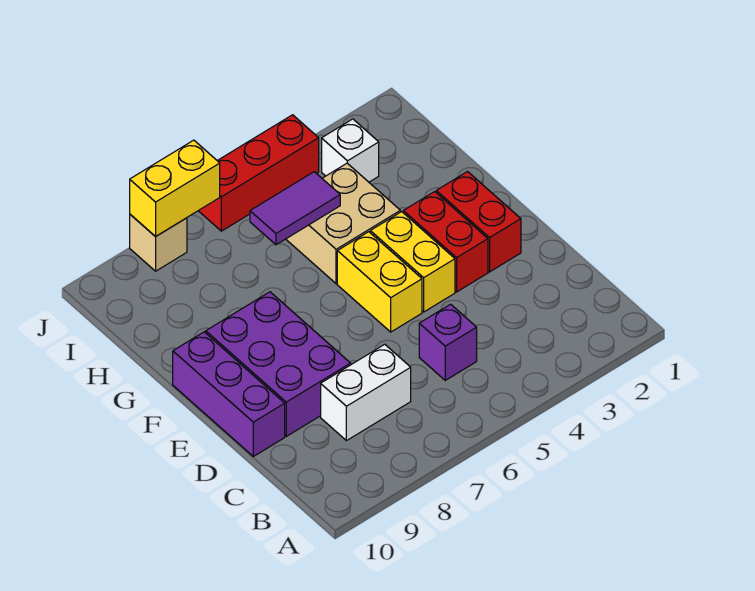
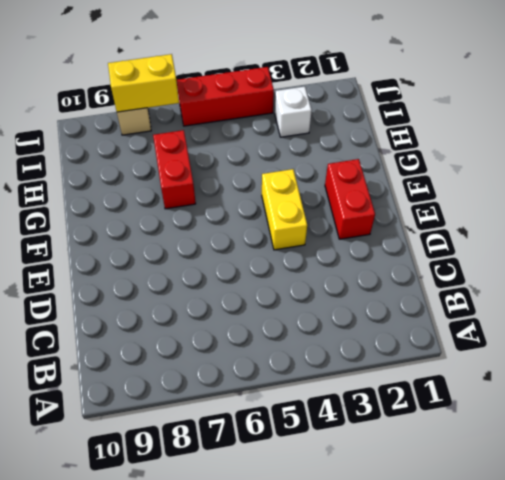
red 1x2 brick [153,130,196,209] -> red 1x2 brick moved to [403,192,488,292]
none -> purple 1x1 brick [419,304,477,380]
none -> white 1x2 brick [321,344,411,441]
none -> purple 2x3 brick [206,292,351,436]

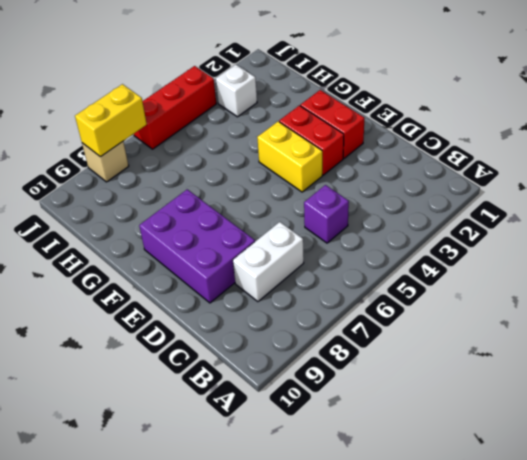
none -> purple 1x3 brick [173,332,285,456]
none -> yellow 1x2 brick [337,232,422,332]
none -> tan 2x2 brick [286,163,400,284]

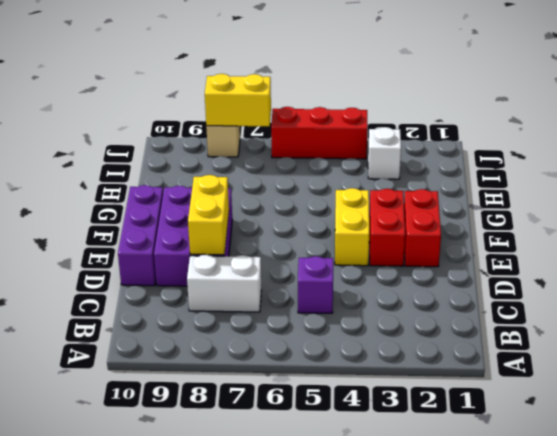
yellow 1x2 brick [188,175,229,255] -> yellow 1x2 brick moved to [337,232,422,332]
none -> tan 2x2 brick [286,163,400,284]
none -> purple 1x2 tile [250,172,340,245]

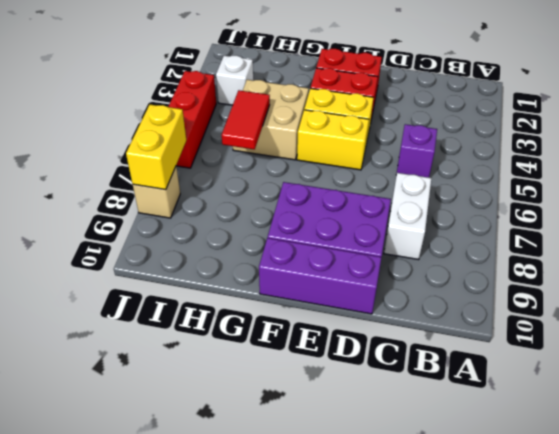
red 1x2 tile [222,90,270,149] -> purple 1x2 tile [250,172,340,245]

